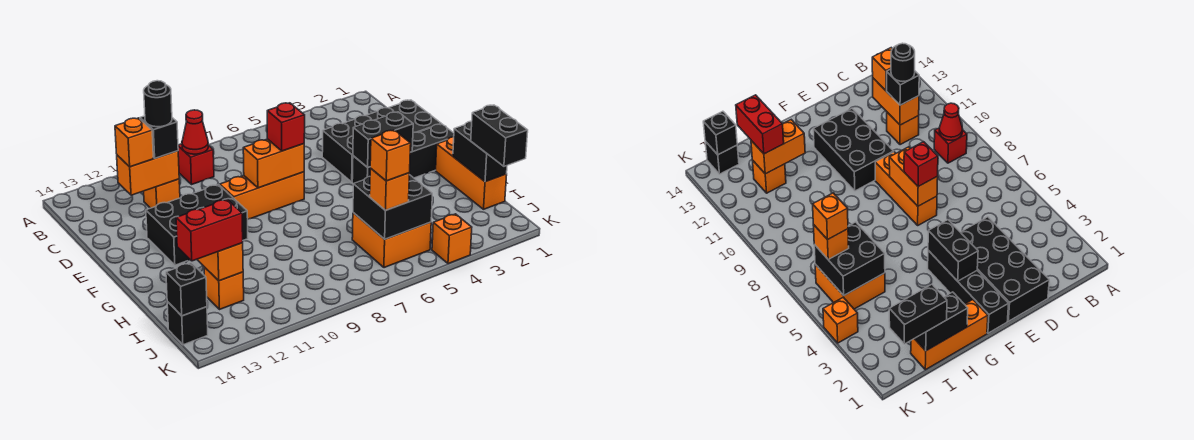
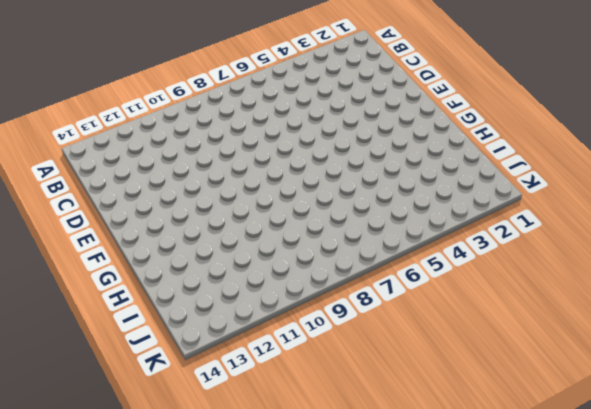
none -> red 1x1 brick [178,144,214,184]
none -> orange 1x1 brick [144,179,180,208]
none -> black 2x4 brick [322,100,441,182]

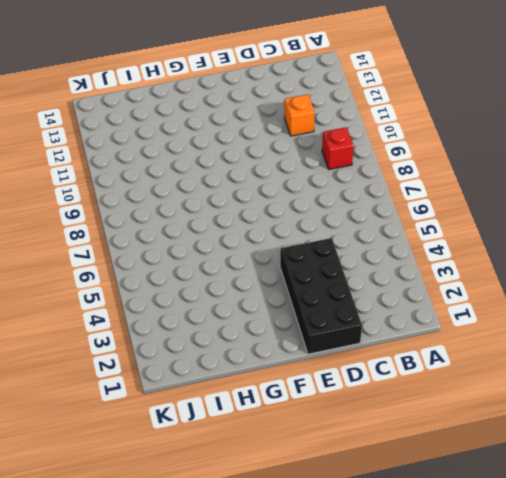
none -> orange 1x3 brick [220,172,304,219]
none -> black 2x3 brick [146,185,248,265]
none -> black 1x4 brick [352,124,454,184]

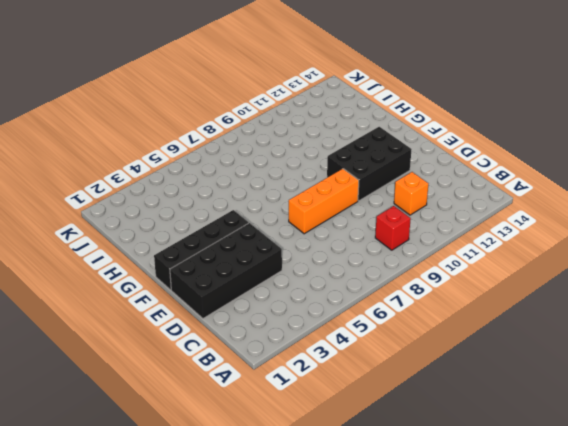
none -> orange 1x3 brick [436,137,507,209]
none -> orange 2x2 brick [352,213,431,268]
none -> orange 1x1 brick [204,267,244,309]

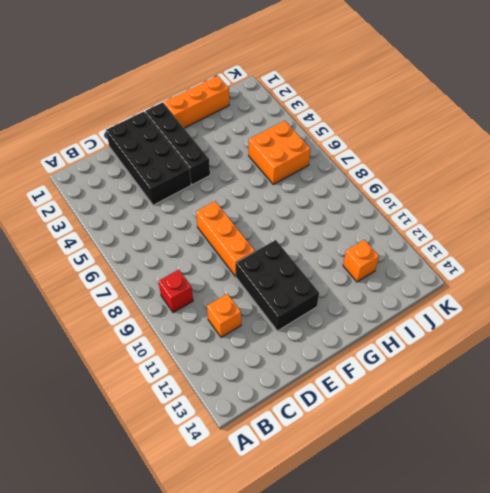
none -> black 1x1 brick [167,302,208,345]
none -> orange 1x1 brick [432,214,472,264]
none -> red 1x1 cone [182,110,208,154]

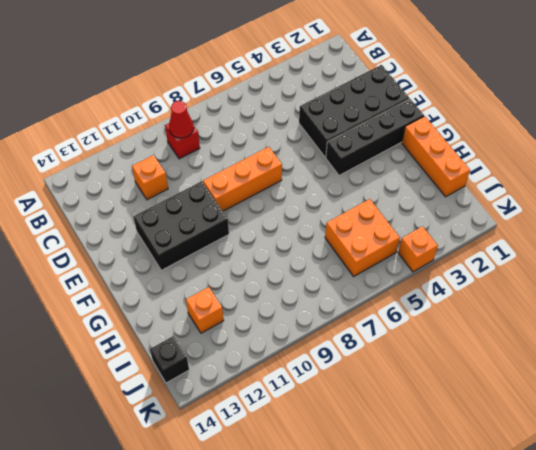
none -> orange 1x2 brick [117,151,179,195]
none -> orange 1x2 brick [243,139,304,188]
none -> black 1x2 brick [353,112,413,167]

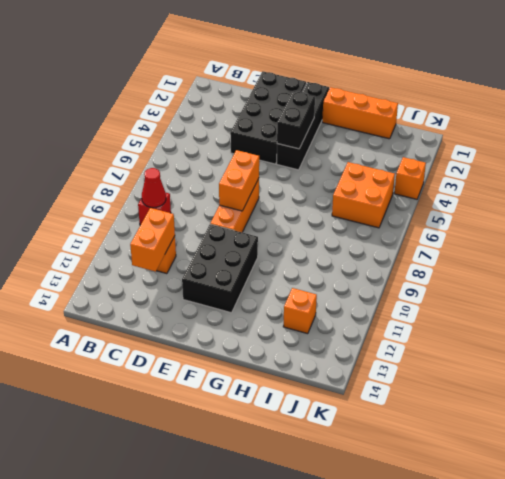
none -> black 1x1 brick [167,302,208,345]
none -> black 1x2 brick [453,121,507,182]
none -> orange 1x2 brick [197,243,243,281]

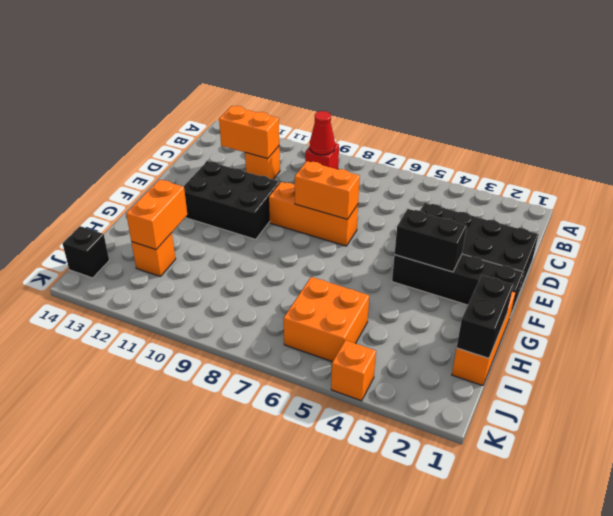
none -> black 2x2 brick [353,175,432,239]
none -> black 1x1 brick [166,263,207,316]
none -> black 1x1 brick [140,116,178,158]

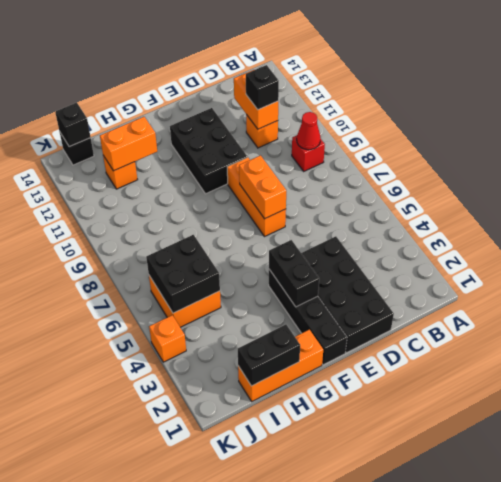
none -> orange 1x1 brick [115,118,153,167]
none -> red 1x1 brick [267,103,305,151]
none -> black 1x2 brick [471,105,528,166]

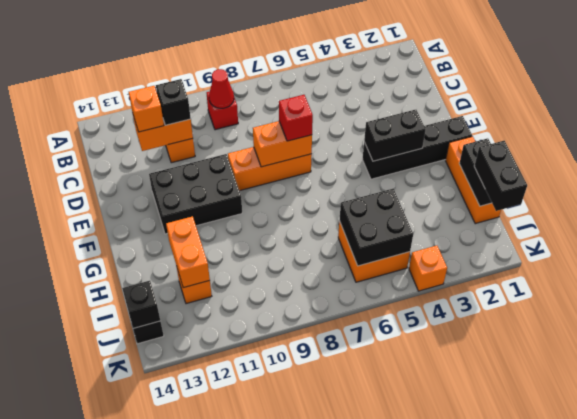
none -> black 2x4 brick [322,100,441,182]
none -> red 1x2 brick [176,200,243,261]
none -> orange 1x1 brick [370,168,410,210]

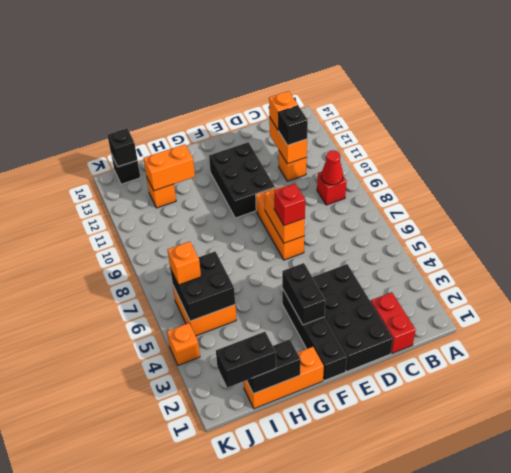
red 1x2 brick [371,292,416,353] -> red 1x2 brick moved to [176,200,243,261]
none -> black 1x1 round brick [144,81,172,127]
none -> orange 1x1 brick [370,130,411,181]

